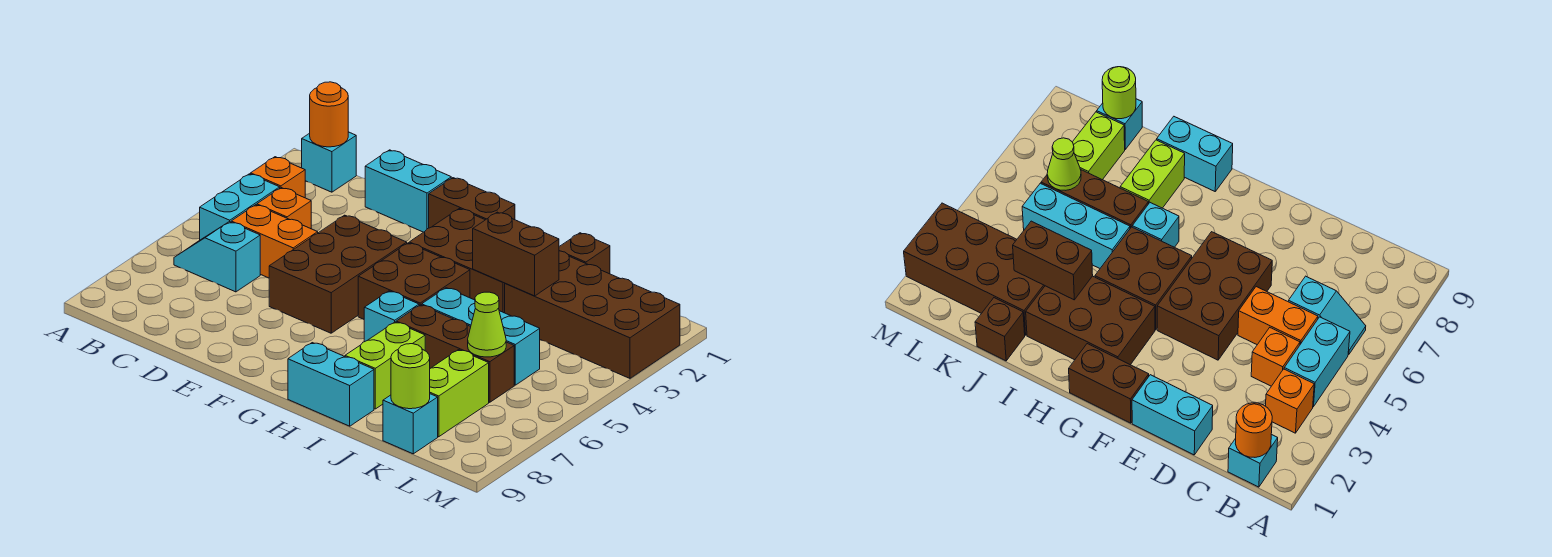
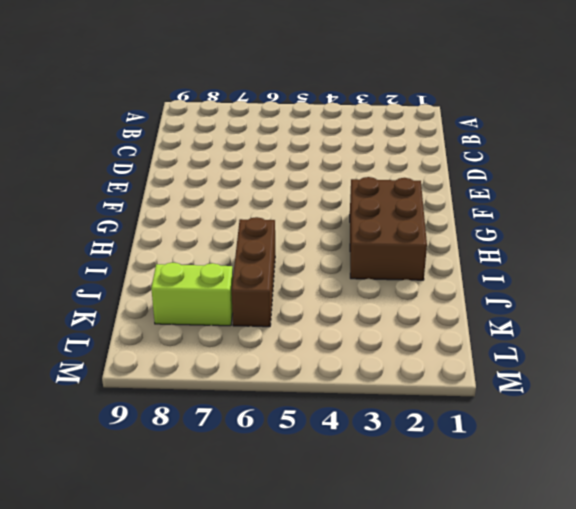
none -> cyan 1x1 brick [302,132,356,192]
none -> orange 1x1 brick [251,157,305,198]
none -> cyan 1x2 brick [200,174,280,240]

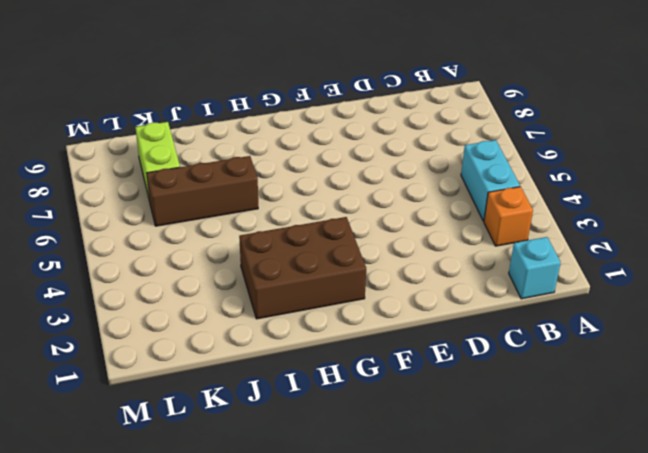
none -> cyan 1x2 slope [174,222,260,292]
none -> orange 1x1 brick [257,188,311,229]
none -> orange 1x2 brick [231,205,318,278]

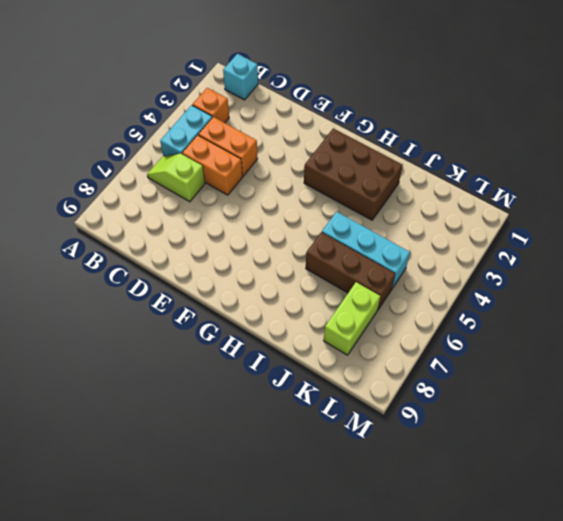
lime 1x2 slope [147,153,205,202] -> cyan 1x2 slope [174,222,260,292]
orange 1x2 brick [198,117,258,176] -> orange 1x1 brick [257,188,311,229]
none -> cyan 1x2 brick [365,150,451,232]
none -> brown 2x3 brick [269,215,407,333]
none -> brown 1x2 brick [429,178,515,228]

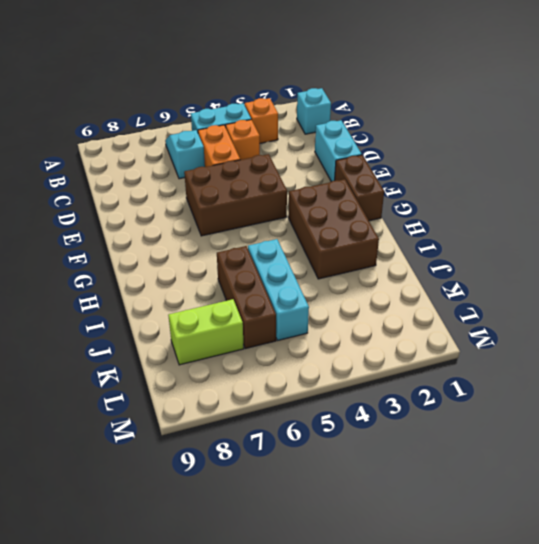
none -> brown 2x2 brick [358,243,470,319]
none -> cyan 1x1 brick [364,291,419,342]
none -> cyan 1x2 brick [288,343,374,426]

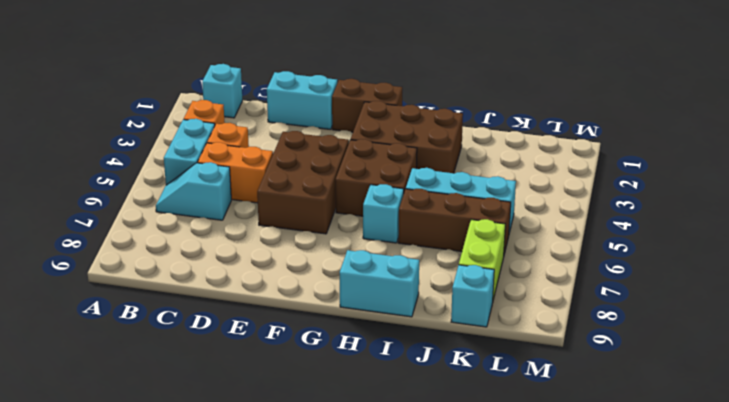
none -> lime 1x2 brick [345,322,425,409]
none -> brown 1x1 brick [559,233,610,274]
none -> brown 2x4 brick [505,251,680,378]

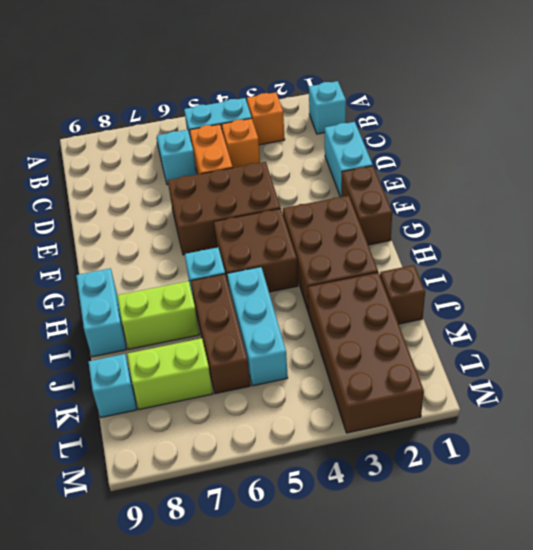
none -> orange 1x1 round brick [310,82,348,147]
none -> brown 1x2 brick [473,212,559,296]
none -> lime 1x1 cone [468,292,506,357]

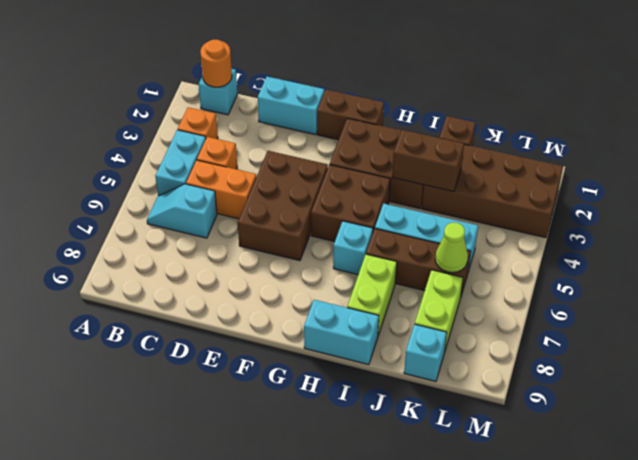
none -> lime 1x1 round brick [391,344,430,409]

